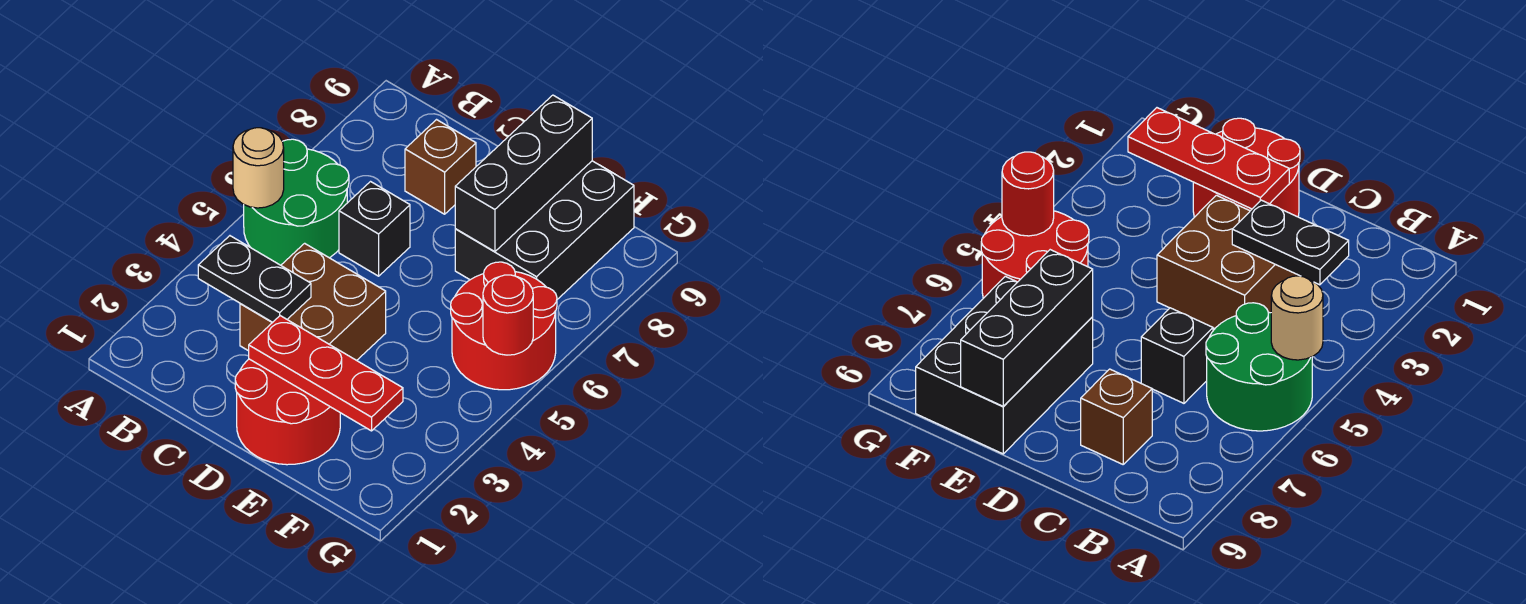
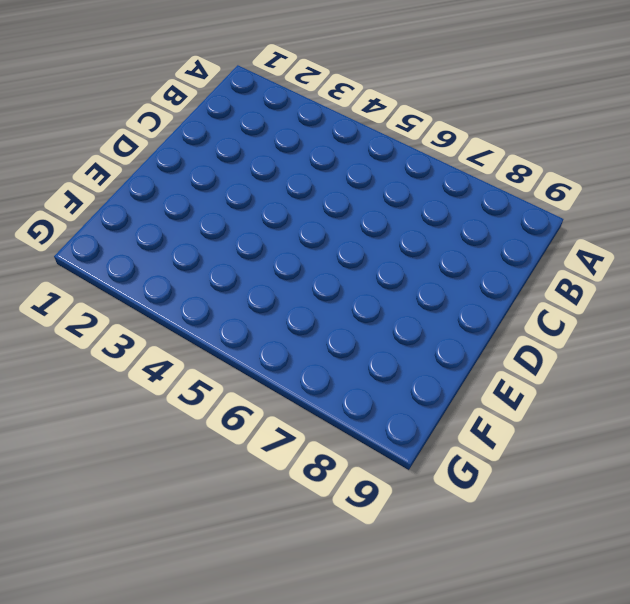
none -> green 2x2 round brick [244,139,349,265]
none -> brown 2x2 brick [240,243,386,360]
none -> black 1x1 brick [339,182,410,276]

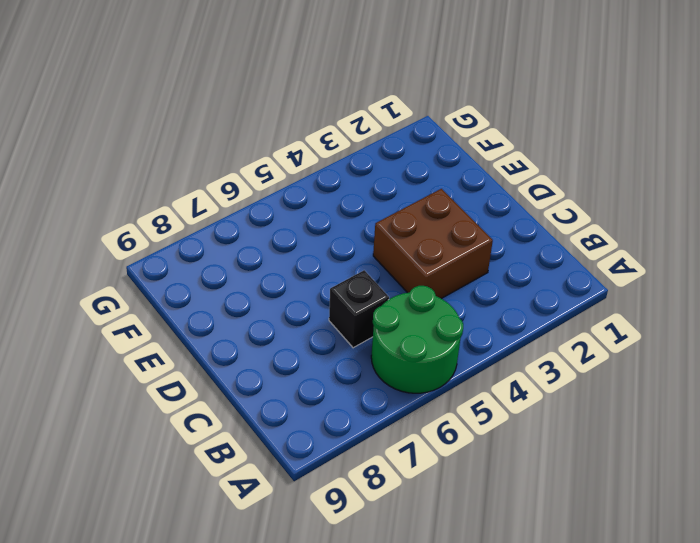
none -> brown 1x1 brick [405,120,476,214]
none -> red 2x2 round brick [235,359,340,465]
none -> black 2x3 brick [455,161,634,299]

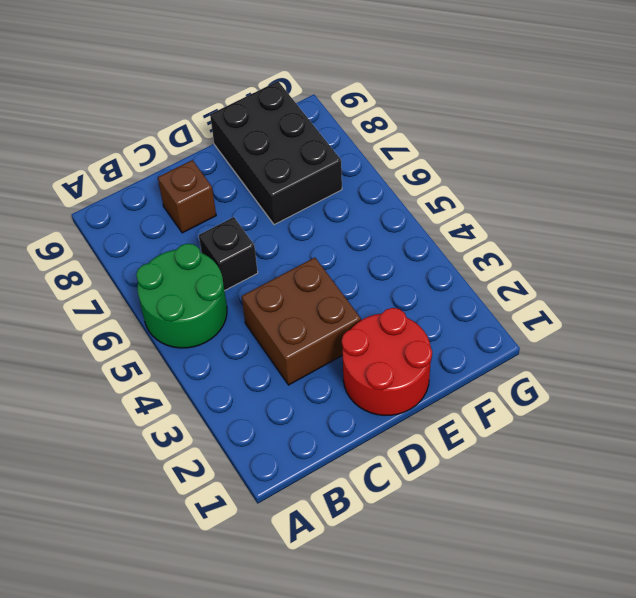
none -> red 2x2 round brick [451,262,557,390]
none -> tan 1x1 round brick [233,128,284,208]
none -> black 1x2 plate [198,236,311,322]

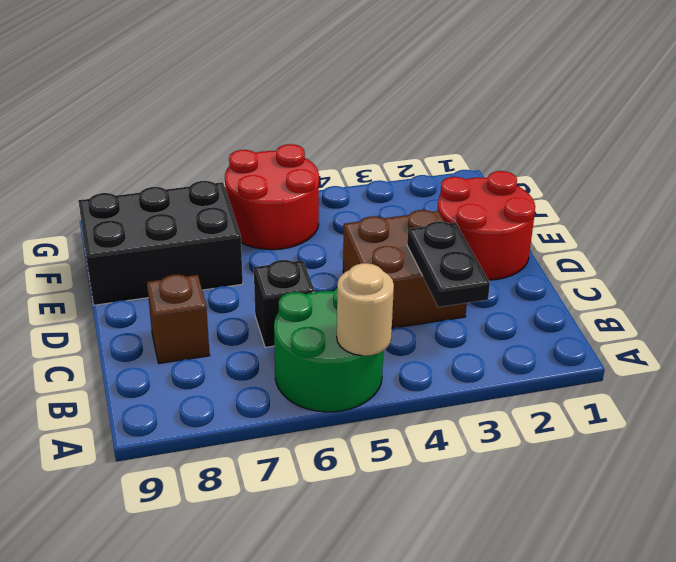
none -> red 1x3 plate [249,316,403,431]
none -> black 1x3 brick [455,95,592,252]
none -> red 1x1 round brick [483,275,533,355]

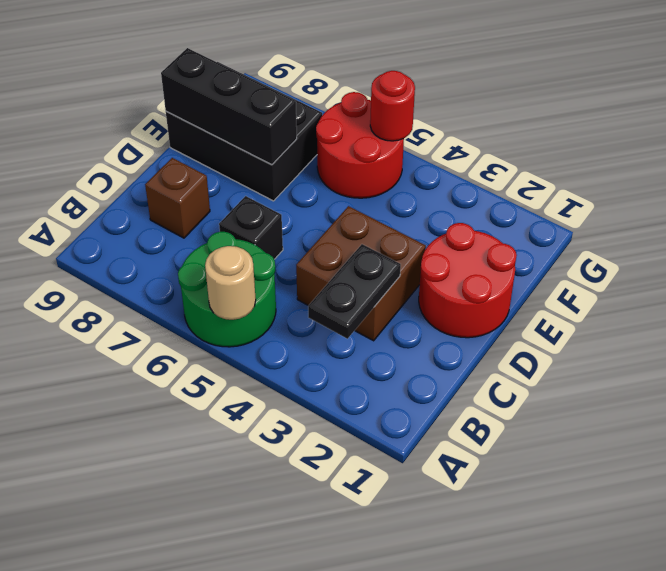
none -> red 1x3 plate [249,316,403,431]

